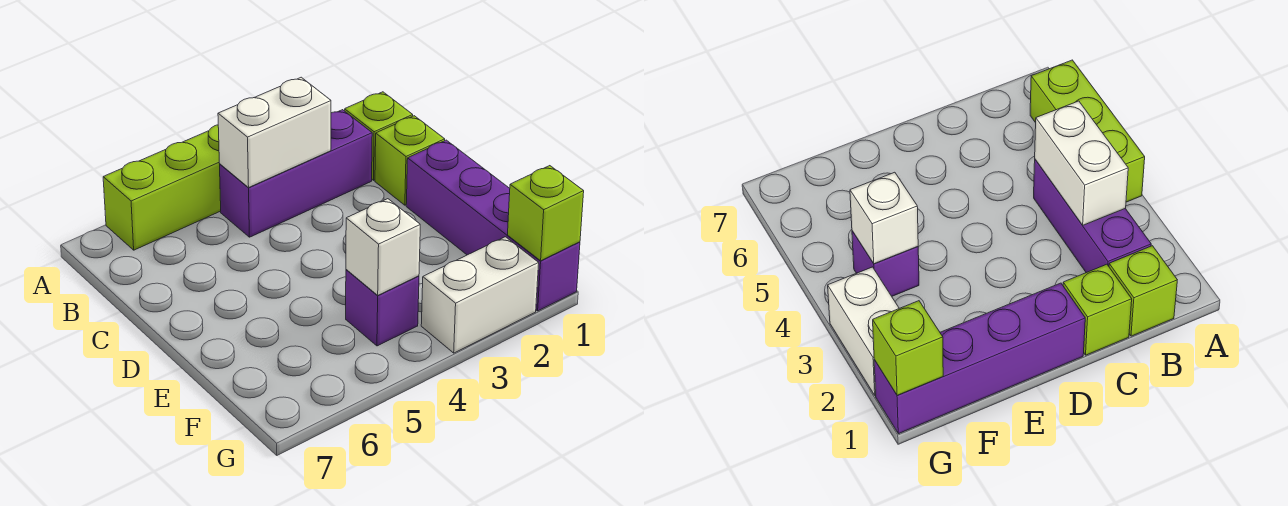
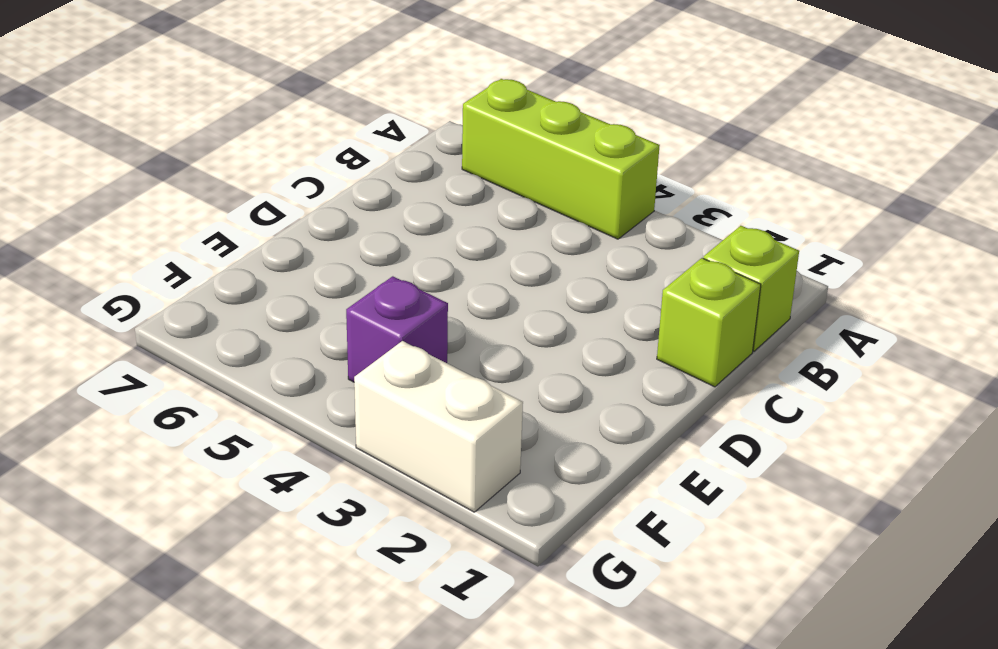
none -> purple 1x3 brick [220,110,372,237]
none -> purple 1x4 brick [406,140,580,311]

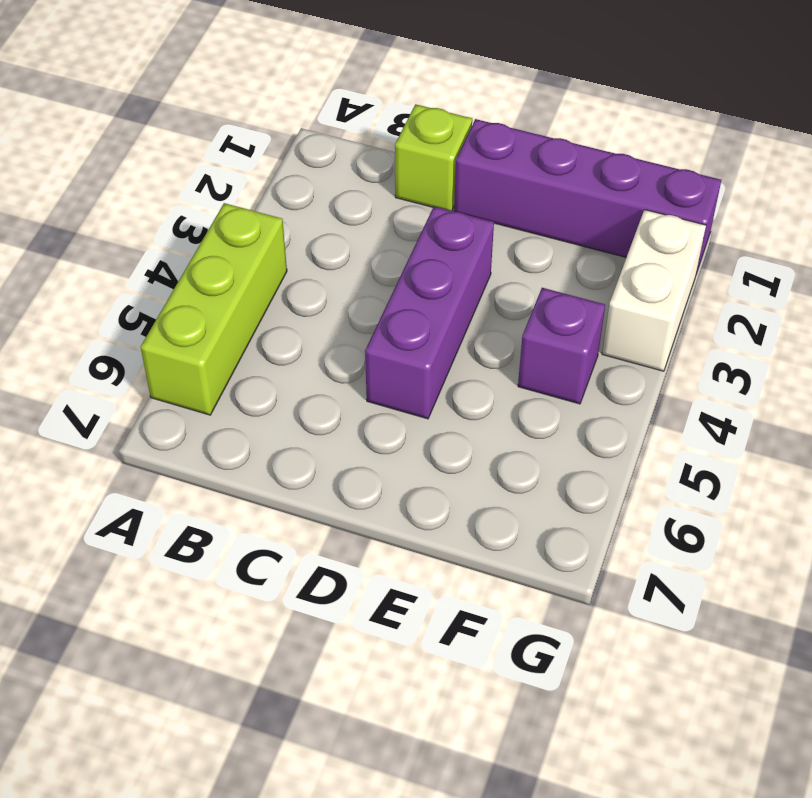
purple 1x3 brick [365,206,494,419] -> purple 1x3 brick moved to [220,110,372,237]
none -> lime 1x1 brick [345,92,413,180]
none -> white 1x2 brick [218,77,331,187]

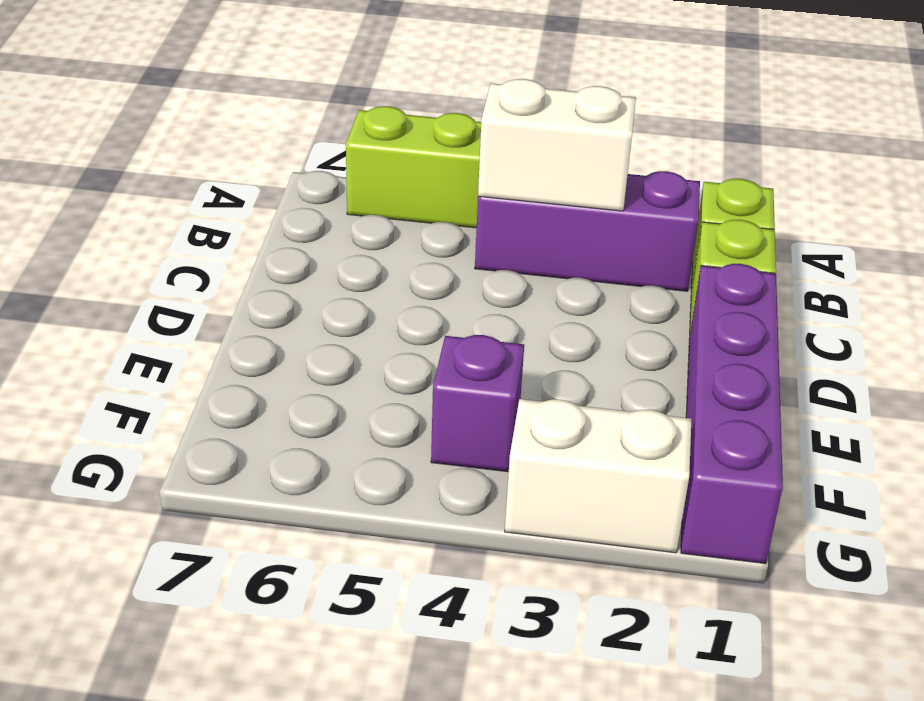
none -> white 1x1 brick [346,199,420,295]
none -> lime 1x1 brick [508,166,584,261]

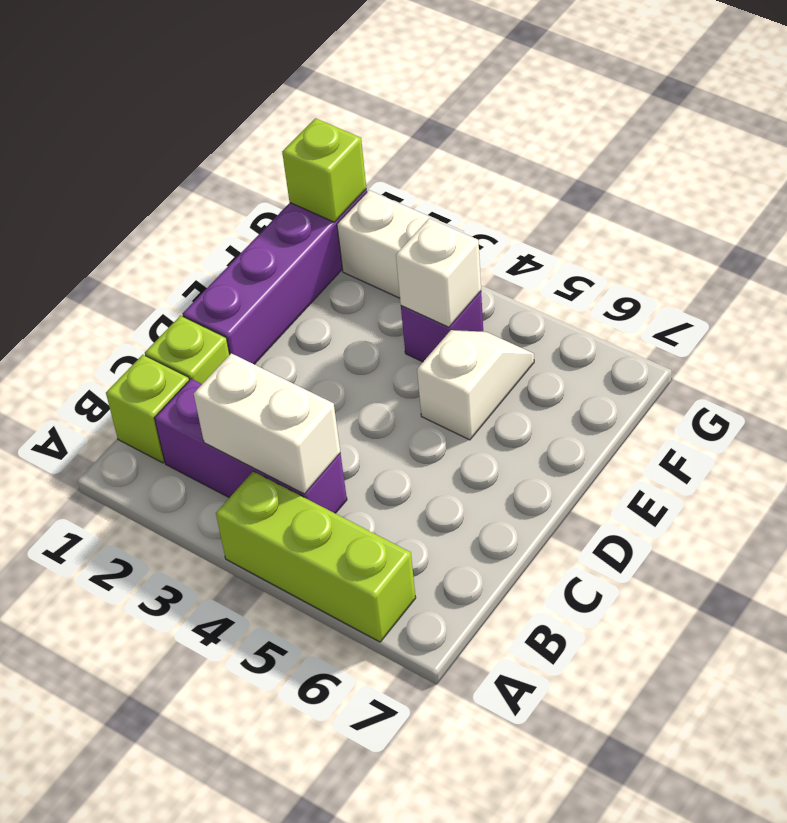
white 1x2 slope [417,330,534,440] -> none

